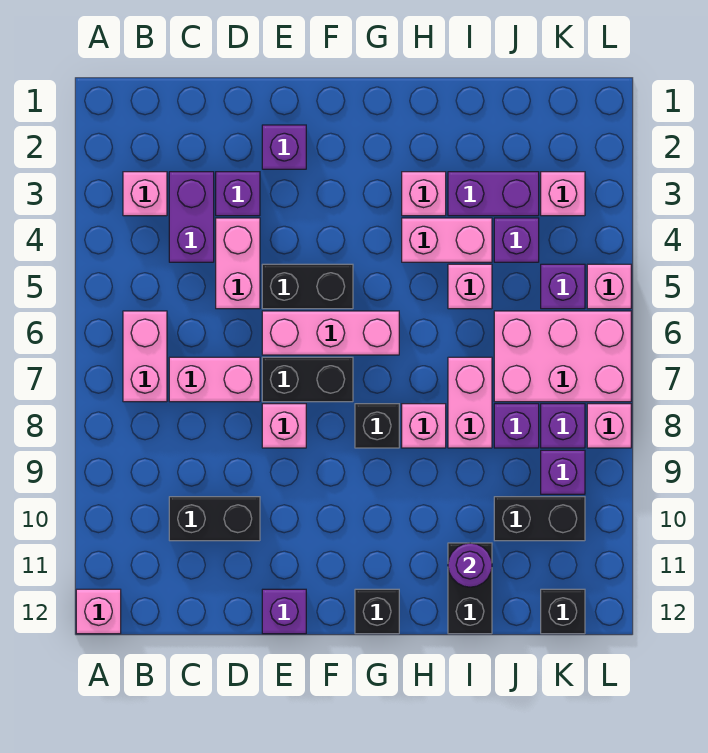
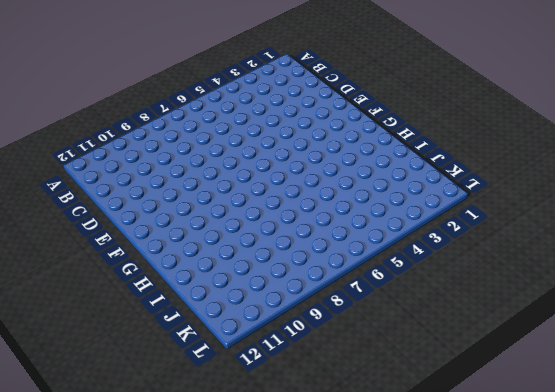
none -> pink 1x1 brick [76,589,121,634]
none -> pink 1x1 brick [123,172,167,216]
none -> pink 1x2 brick [123,311,167,402]
none -> purple 1x2 brick [169,172,214,262]

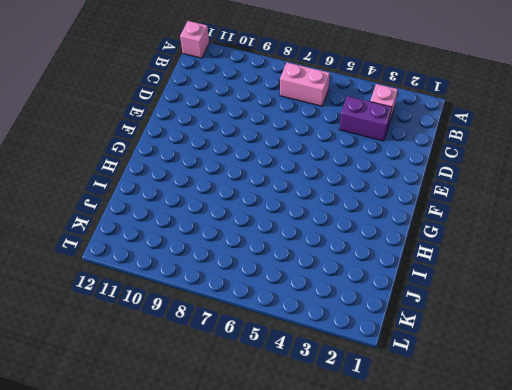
none -> pink 1x2 brick [169,357,260,402]
none -> black 1x2 brick [169,497,260,541]
none -> purple 1x1 brick [216,172,260,216]
none -> pink 1x2 brick [216,218,260,309]

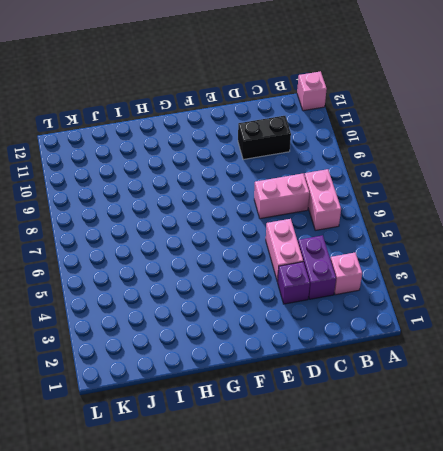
none -> purple 1x1 brick [262,125,306,169]
none -> black 1x2 brick [262,264,353,309]
none -> pink 1x3 brick [262,311,399,355]
none -> black 1x2 brick [262,357,353,402]

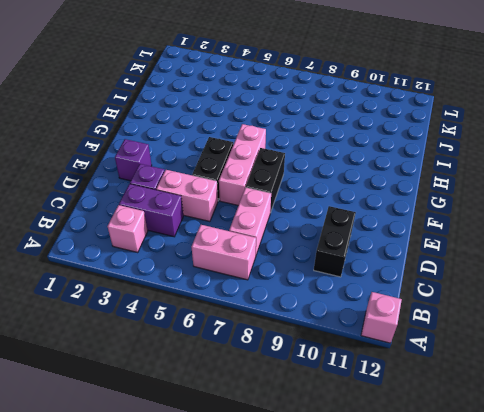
none -> pink 1x1 brick [262,404,306,448]
none -> purple 1x1 brick [262,589,306,634]
none -> black 1x1 brick [355,404,399,448]
none -> black 1x1 brick [355,589,399,634]

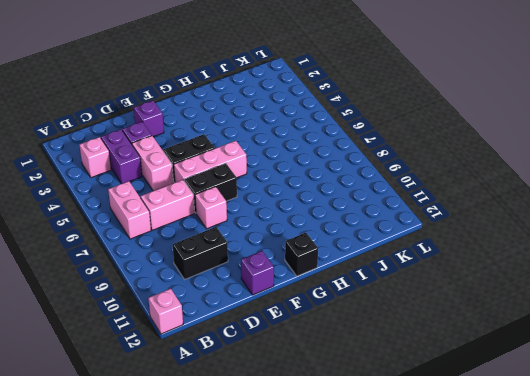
none -> black 1x1 brick [355,404,399,448]
none -> pink 1x1 brick [402,172,446,216]
none -> pink 1x2 brick [402,218,492,262]
none -> pink 1x1 brick [402,404,446,448]

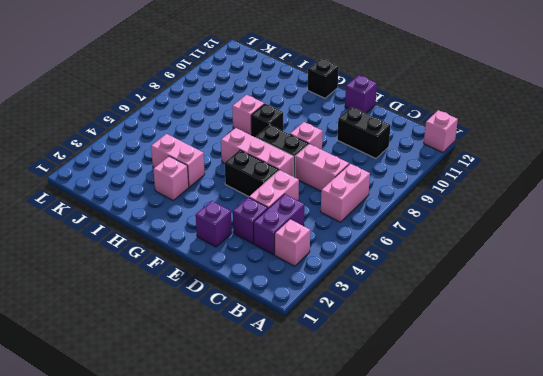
none -> purple 1x2 brick [448,172,539,216]
none -> pink 1x1 brick [448,264,492,309]
none -> pink 1x2 brick [448,357,492,448]
none -> black 1x2 brick [448,543,492,634]

